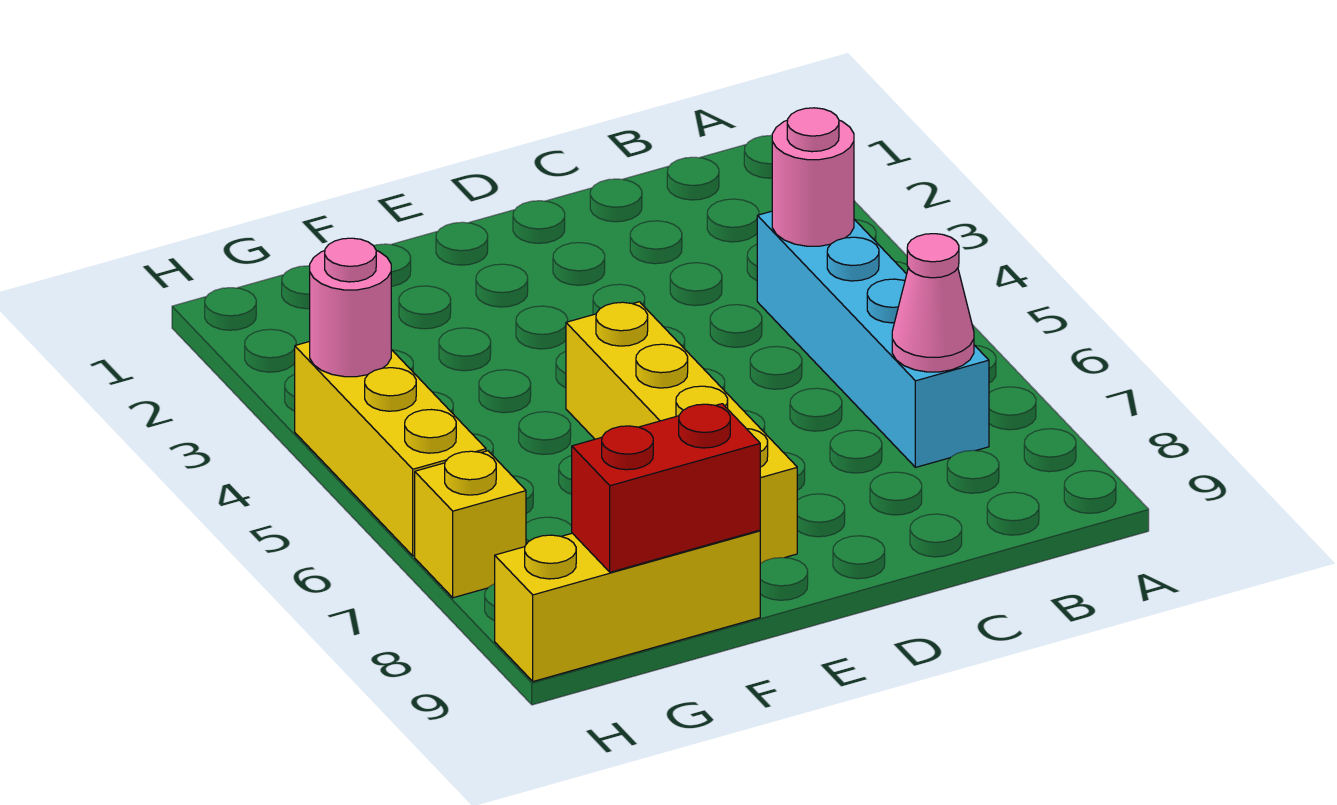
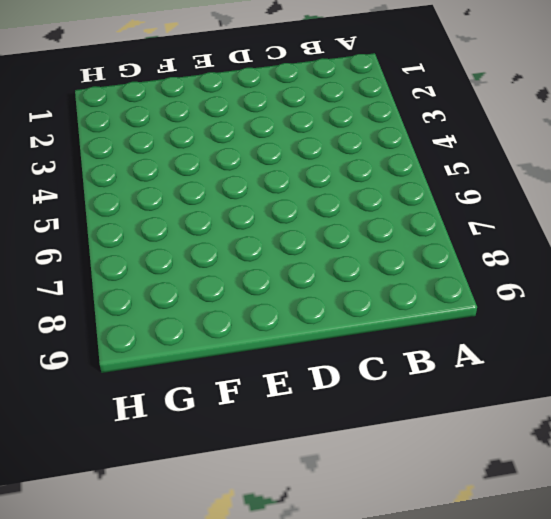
none -> cyan 1x4 brick [757,211,989,467]
none -> yellow 1x4 brick [566,302,797,564]

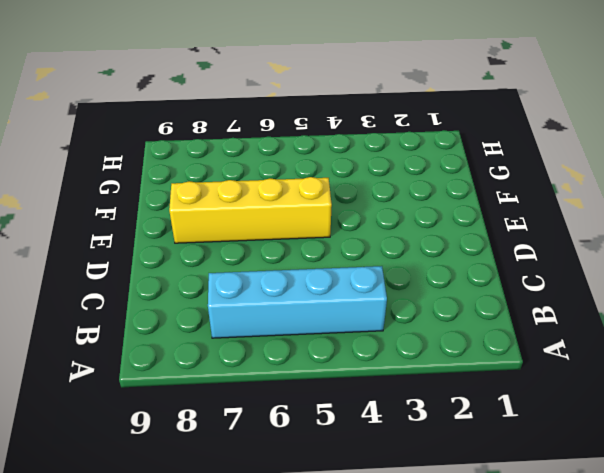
none -> yellow 1x3 brick [495,530,760,681]
none -> yellow 1x3 brick [295,342,486,556]

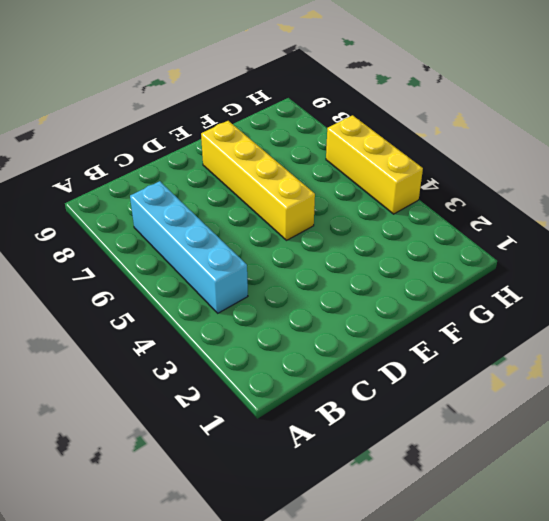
none -> yellow 1x3 brick [495,530,760,681]
none -> yellow 1x1 brick [415,451,526,598]

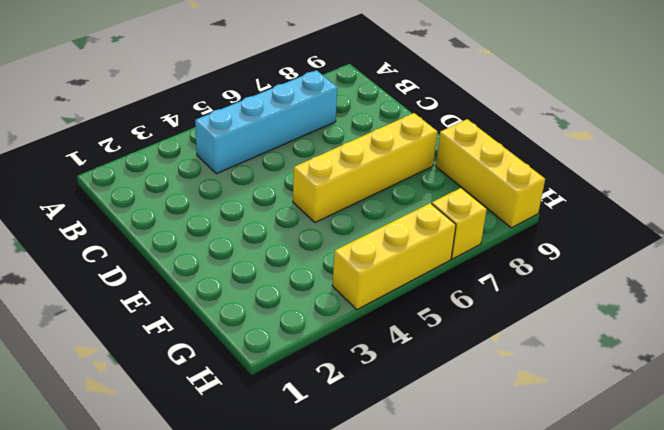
none -> pink 1x1 round brick [772,108,854,246]
none -> pink 1x1 cone [892,234,974,372]

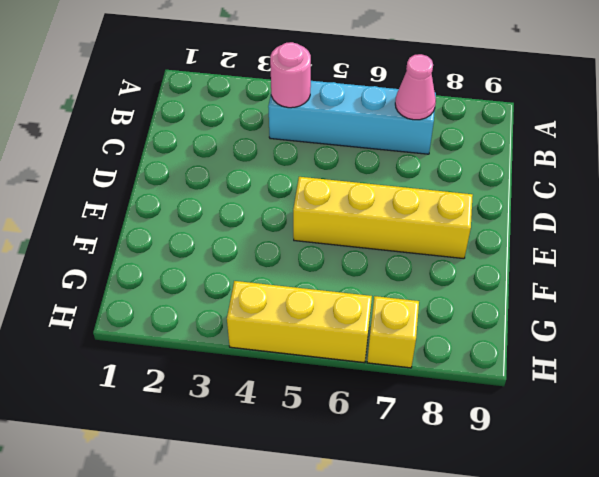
none -> yellow 1x3 brick [495,530,760,681]
none -> red 1x2 brick [572,404,760,572]

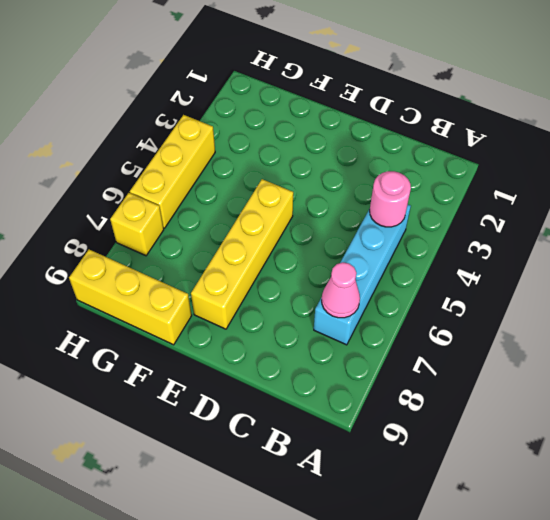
none -> red 1x2 brick [572,404,760,572]
none -> pink 1x1 round brick [310,238,391,377]

